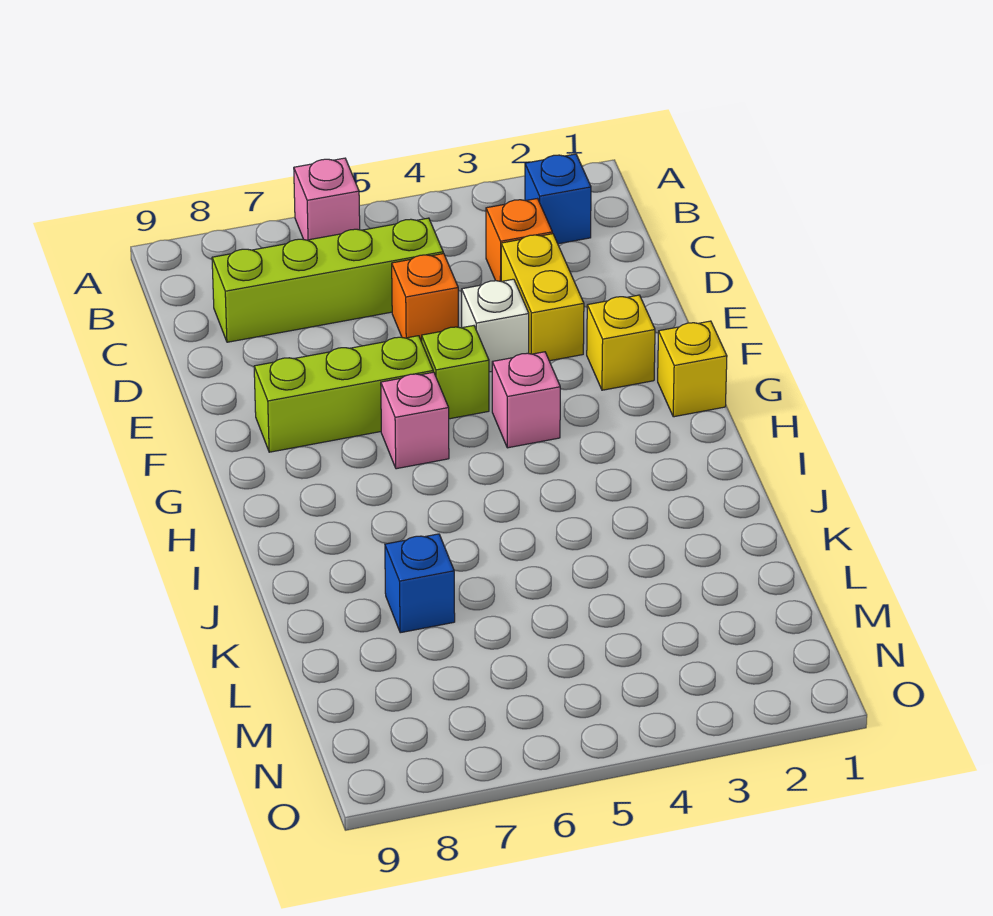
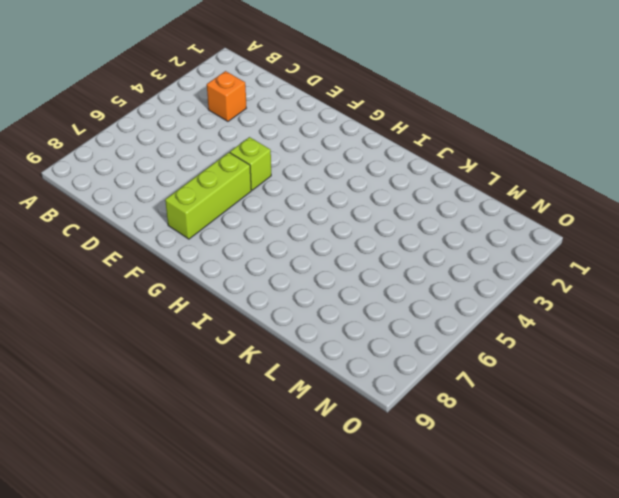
none -> pink 1x1 brick [294,158,360,240]
none -> blue 1x1 brick [525,154,591,244]
none -> lime 1x4 brick [212,218,443,342]

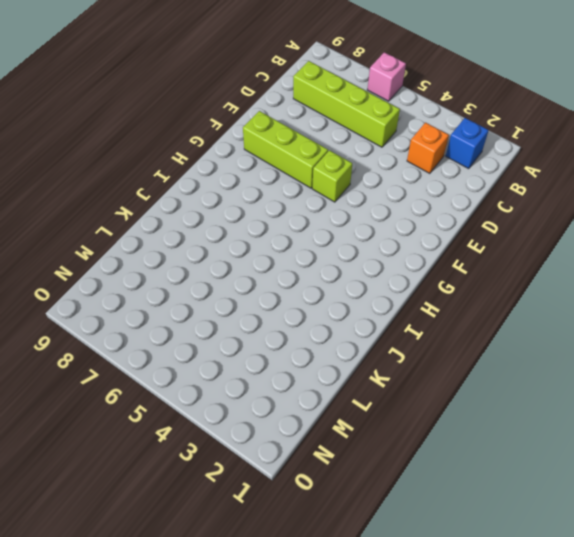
none -> yellow 1x2 brick [501,234,584,361]
none -> orange 1x1 brick [392,253,458,342]
none -> white 1x1 brick [462,279,529,372]

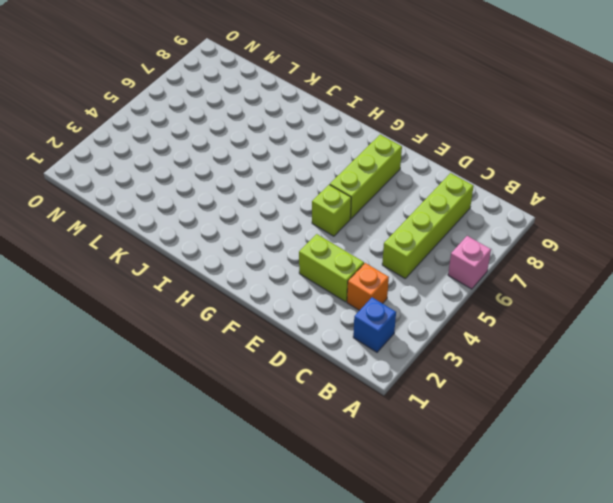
lime 1x2 brick [299,234,364,302] -> yellow 1x2 brick [501,234,584,361]
none -> orange 1x1 brick [392,253,458,342]
none -> white 1x1 brick [462,279,529,372]
none -> yellow 1x1 brick [587,295,655,390]

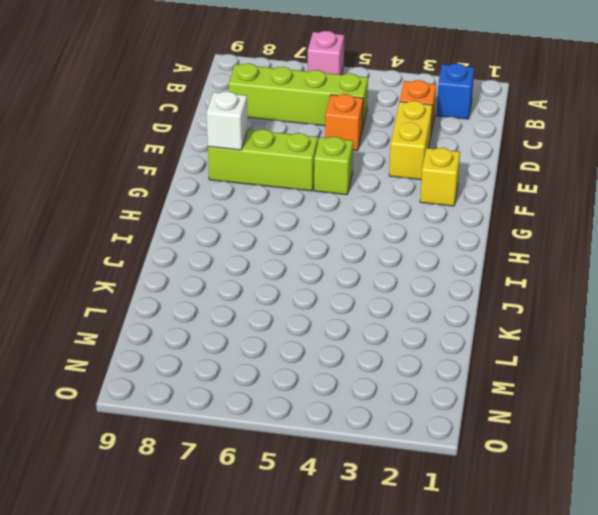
white 1x1 brick [206,91,248,150] -> white 1x1 brick moved to [462,279,529,372]
none -> yellow 1x1 brick [658,321,727,417]
none -> pink 1x1 brick [492,352,560,448]
none -> pink 1x1 brick [381,372,449,469]

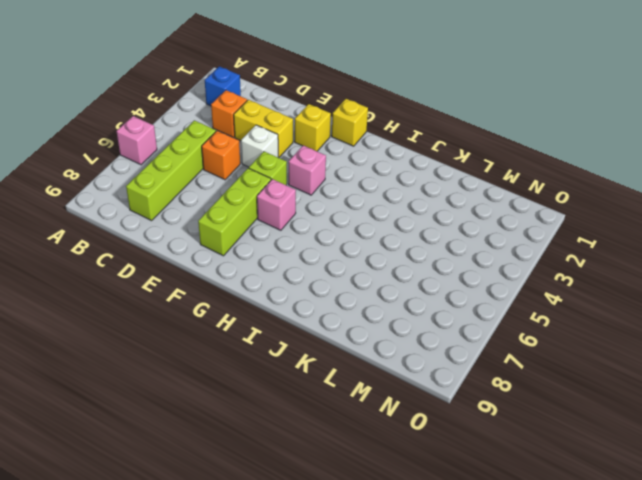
none -> blue 1x1 brick [385,534,455,633]

